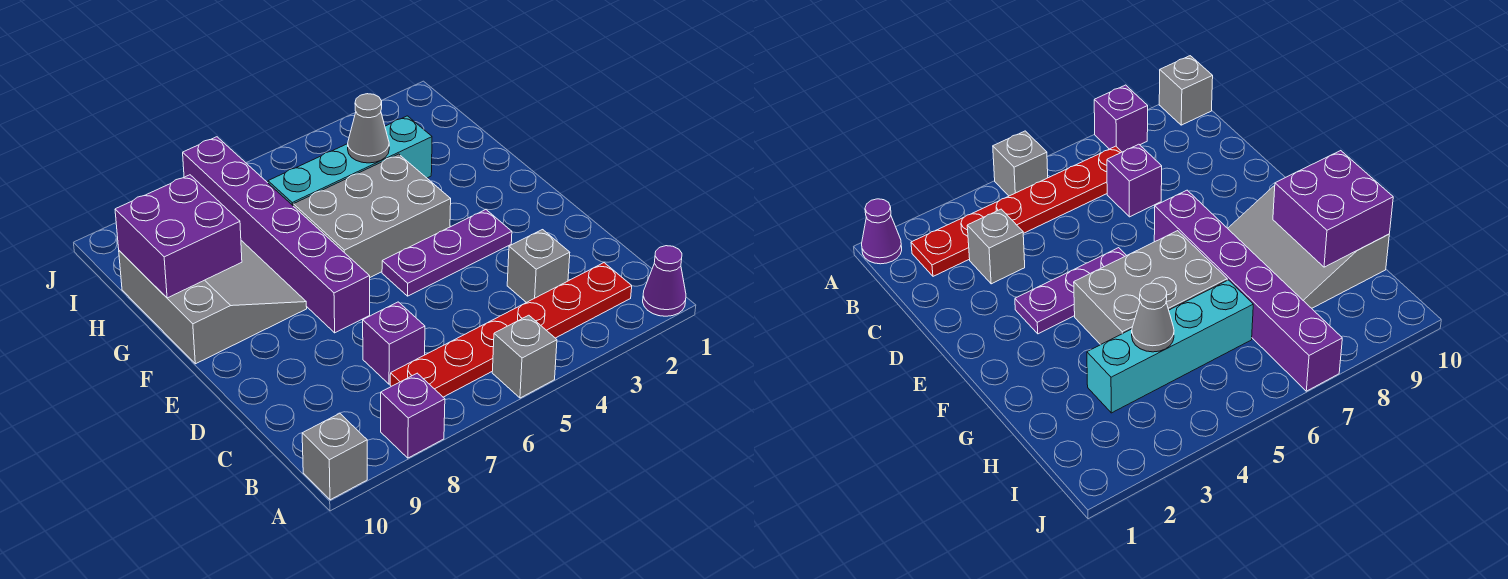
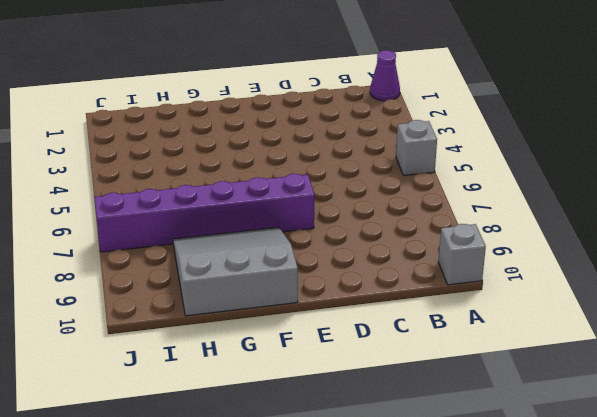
none -> purple 1x1 brick [381,373,445,458]
none -> red 1x6 plate [390,263,632,397]
none -> grey 1x1 brick [507,230,570,303]

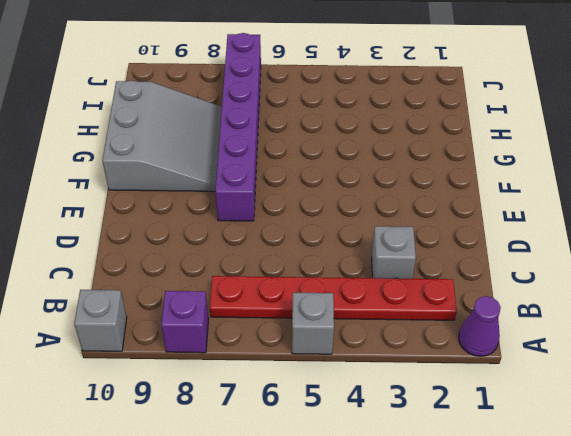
none -> purple 1x1 brick [363,302,425,384]
none -> purple 1x3 plate [382,209,512,296]
none -> grey 2x3 brick [293,154,451,277]

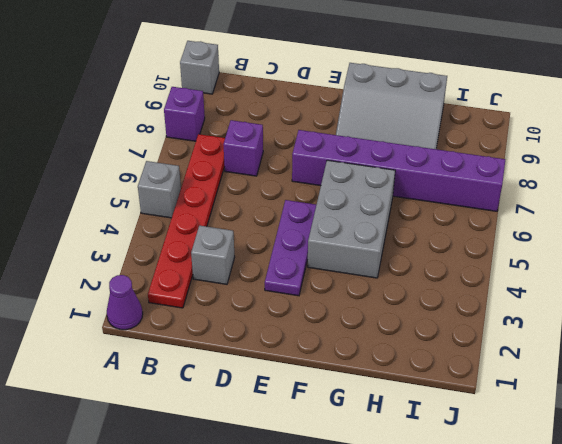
none -> cyan 1x4 brick [268,116,432,205]
none -> purple 2x2 brick [115,175,242,298]
none -> grey 1x1 cone [348,94,389,163]

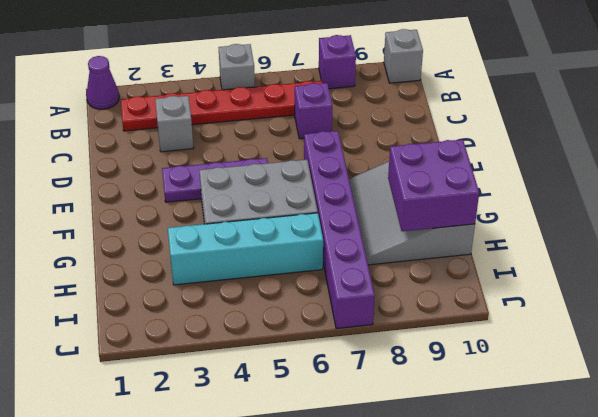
none -> grey 1x1 cone [348,94,389,163]

